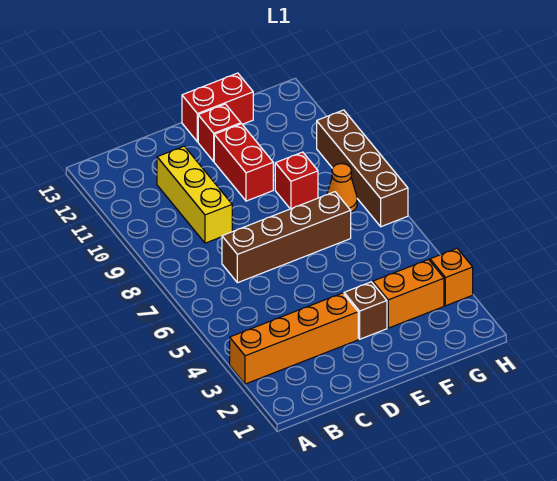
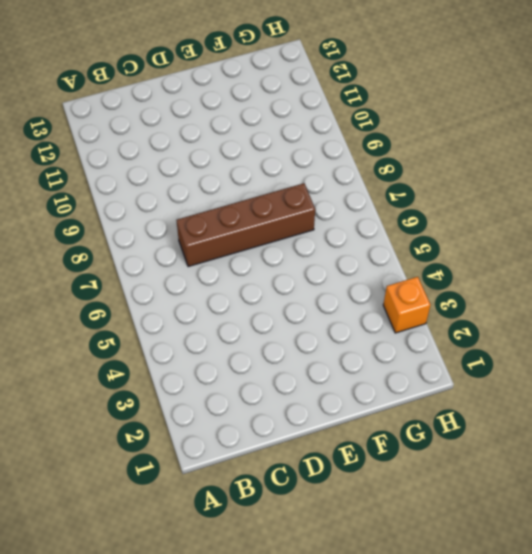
none -> orange 1x4 brick [230,293,358,384]
none -> yellow 1x3 brick [157,146,232,243]
none -> brown 1x1 brick [344,282,387,339]

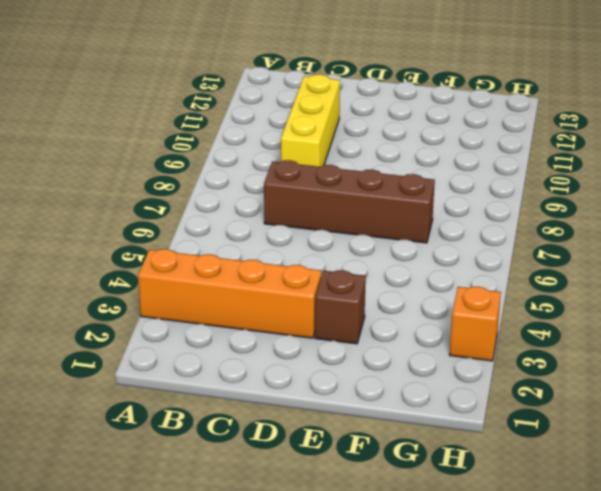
none -> red 1x2 brick [214,124,273,201]
none -> red 1x1 brick [198,104,241,161]
none -> red 1x2 brick [182,73,253,142]

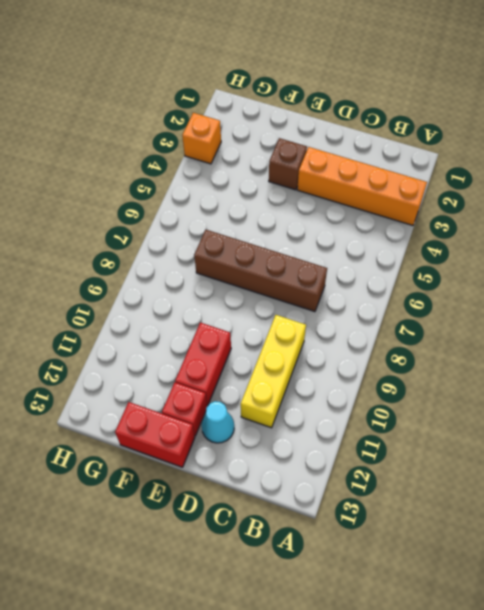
cyan 1x1 cone [202,401,234,443] -> none
none -> orange 1x2 brick [373,260,444,328]
none -> red 1x1 brick [275,152,318,209]
none -> orange 1x1 cone [327,164,357,212]

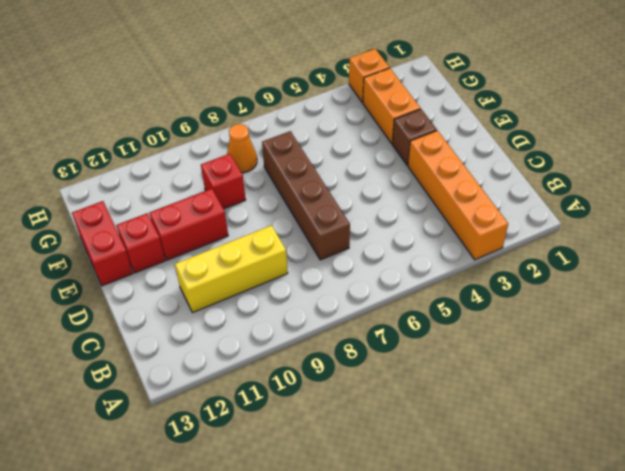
none -> brown 1x4 brick [317,110,408,227]

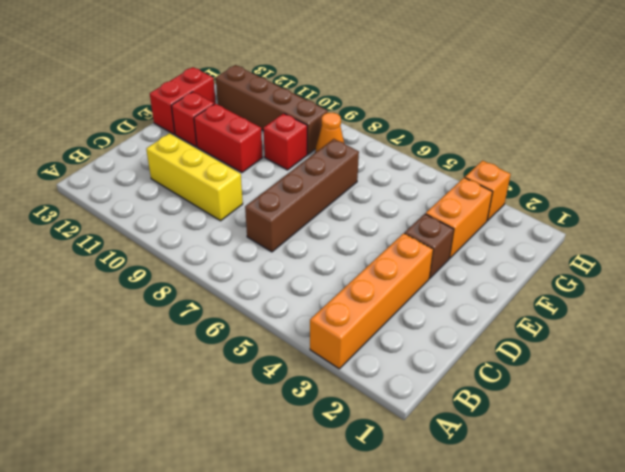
brown 1x4 brick [216,65,328,154] -> brown 1x4 brick moved to [317,110,408,227]

